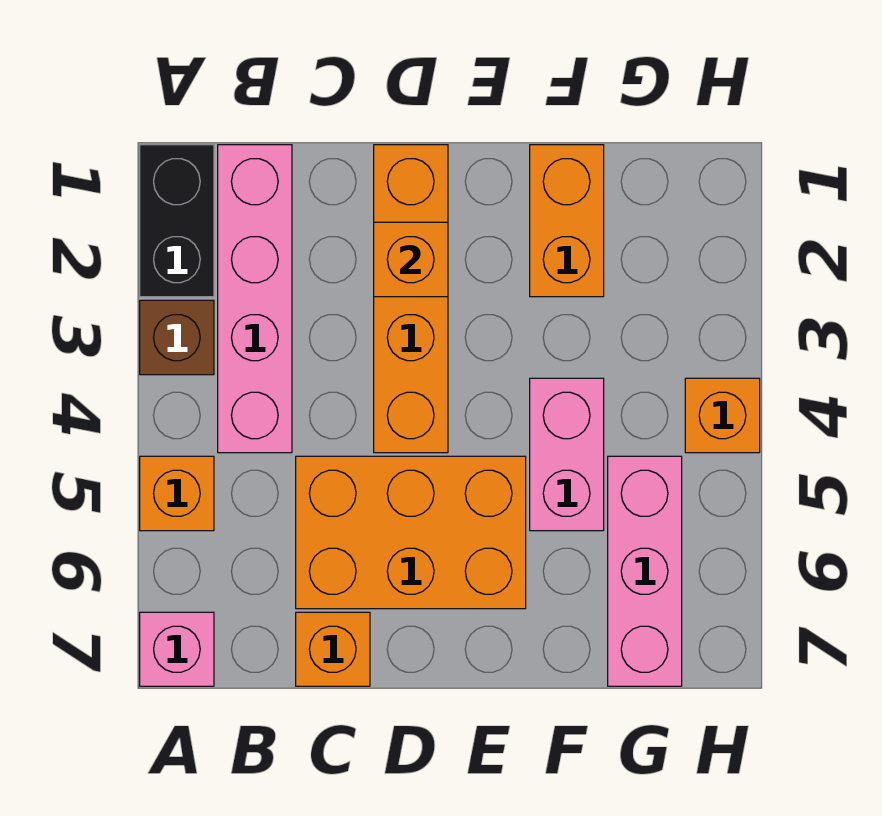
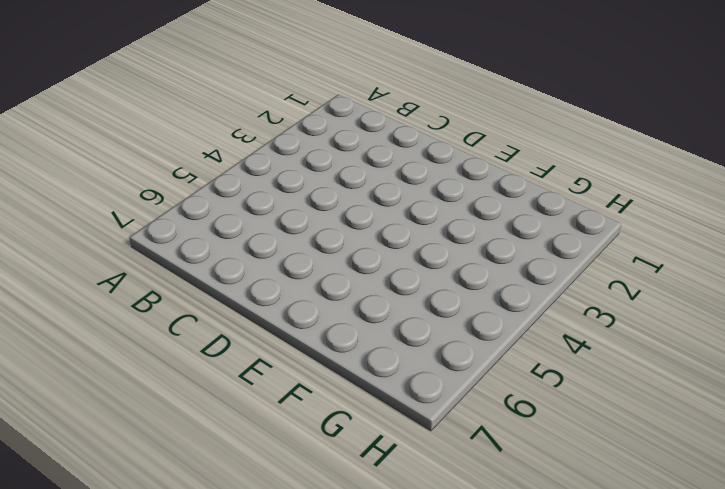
none -> black 1x2 brick [140,145,214,297]
none -> brown 1x1 brick [140,300,214,375]
none -> orange 1x1 brick [140,456,214,531]

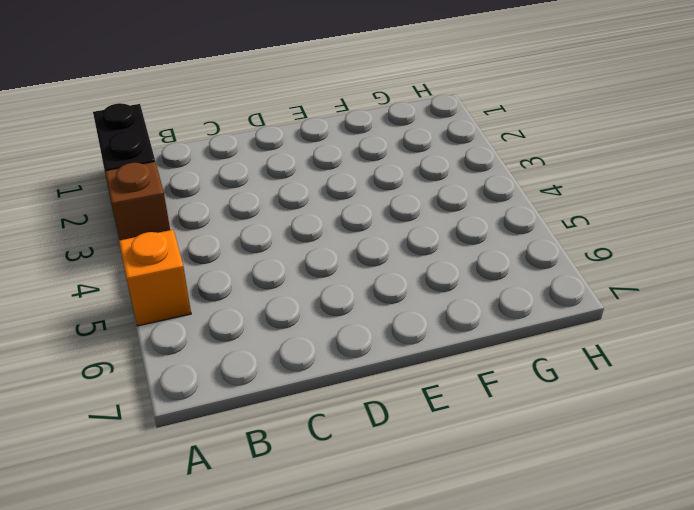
none -> pink 1x1 brick [140,612,214,686]
none -> pink 1x4 brick [218,145,292,453]
none -> orange 2x3 brick [296,456,526,609]

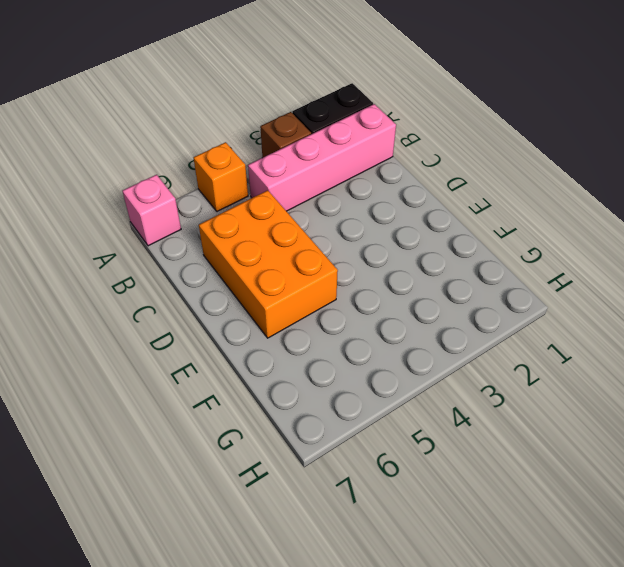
none -> orange 1x1 brick [296,612,370,686]
none -> orange 1x4 brick [374,145,448,453]
none -> orange 1x2 brick [530,145,604,297]

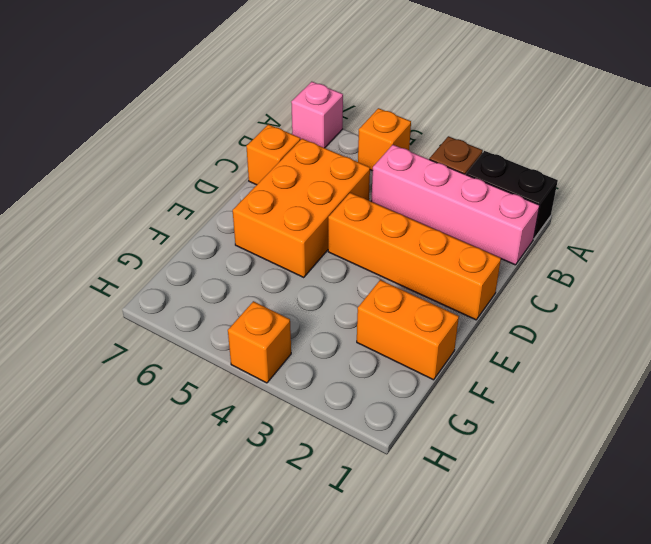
none -> pink 1x2 brick [530,378,604,531]
none -> pink 1x3 brick [608,456,682,686]
none -> orange 1x1 brick [374,222,448,297]

